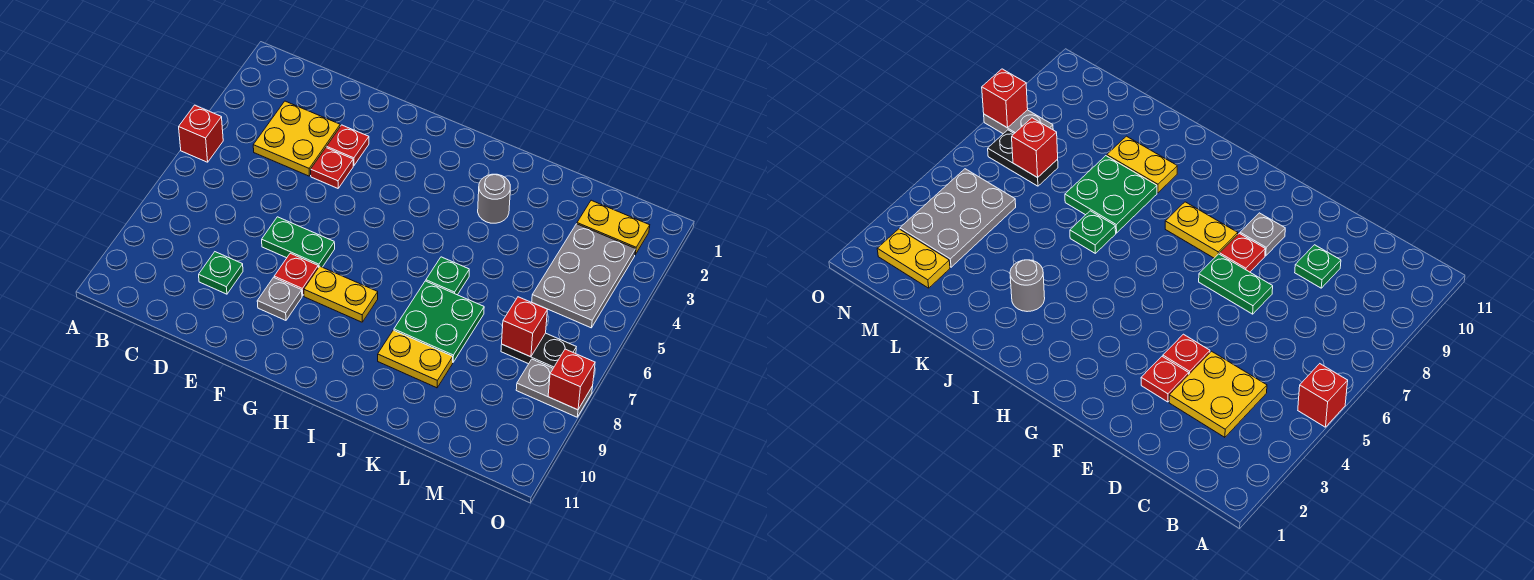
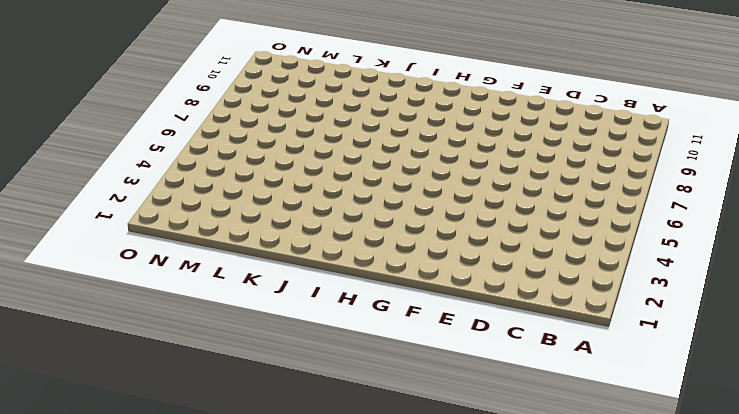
none -> red 1x1 brick [179,105,223,162]
none -> yellow 2x2 plate [253,101,340,176]
none -> green 1x1 plate [199,252,243,294]

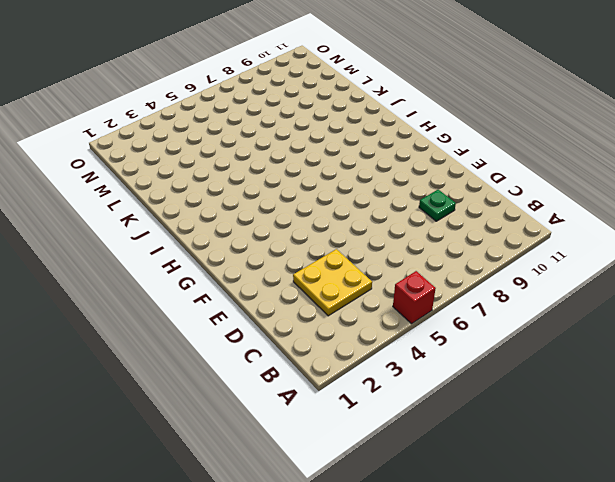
none -> red 1x1 plate [327,125,369,166]
none -> red 1x1 plate [311,148,353,188]
none -> green 1x2 plate [262,217,335,268]

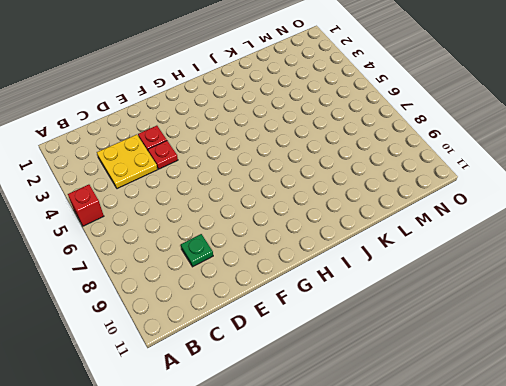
none -> green 1x2 plate [262,217,335,268]
none -> red 1x1 plate [274,253,318,296]
none -> grey 1x1 plate [257,277,302,320]

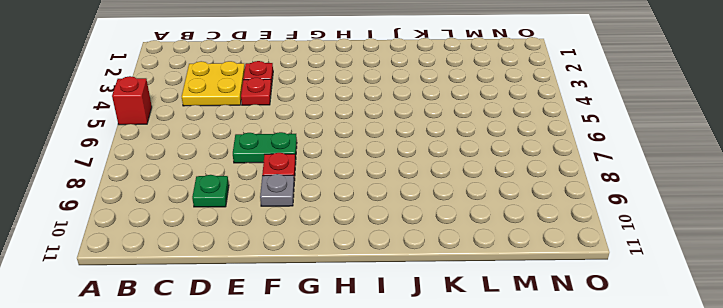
none -> yellow 1x2 plate [304,266,378,322]
none -> grey 1x1 round brick [478,174,510,223]
none -> green 1x1 plate [426,257,469,295]

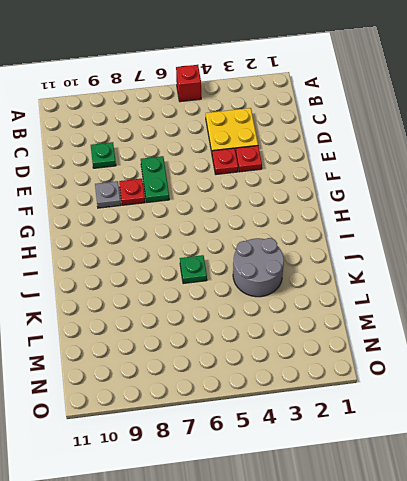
grey 2x2 round brick [233,238,284,297] -> grey 1x1 round brick [478,174,510,223]
none -> yellow 1x2 plate [304,266,378,322]
none -> green 2x2 plate [394,281,484,362]
none -> yellow 1x2 plate [378,330,453,388]

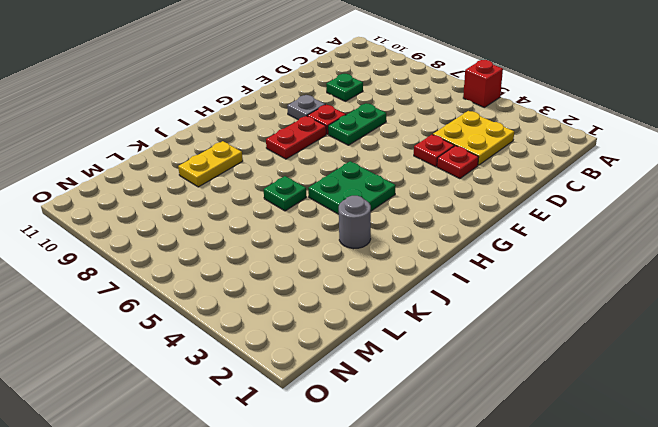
red 1x2 plate [266,116,326,159] -> yellow 1x2 plate [304,266,378,322]
green 2x2 plate [308,161,396,214] -> green 2x2 plate moved to [394,281,484,362]
none -> yellow 1x2 plate [577,200,650,255]
none -> grey 2x3 plate [532,224,635,328]
none -> black 1x2 plate [501,333,576,368]

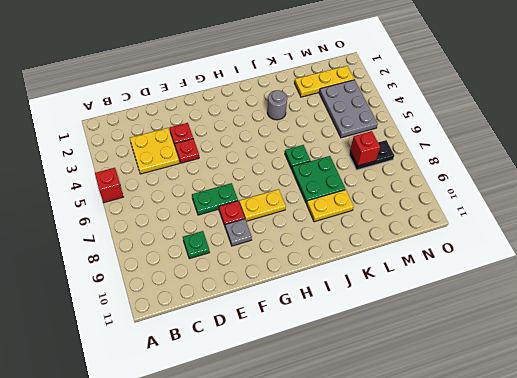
yellow 1x3 plate [294,66,354,97] -> yellow 1x2 plate [577,200,650,255]
none -> grey 1x2 plate [516,359,593,417]
none -> red 1x1 brick [548,349,595,410]

